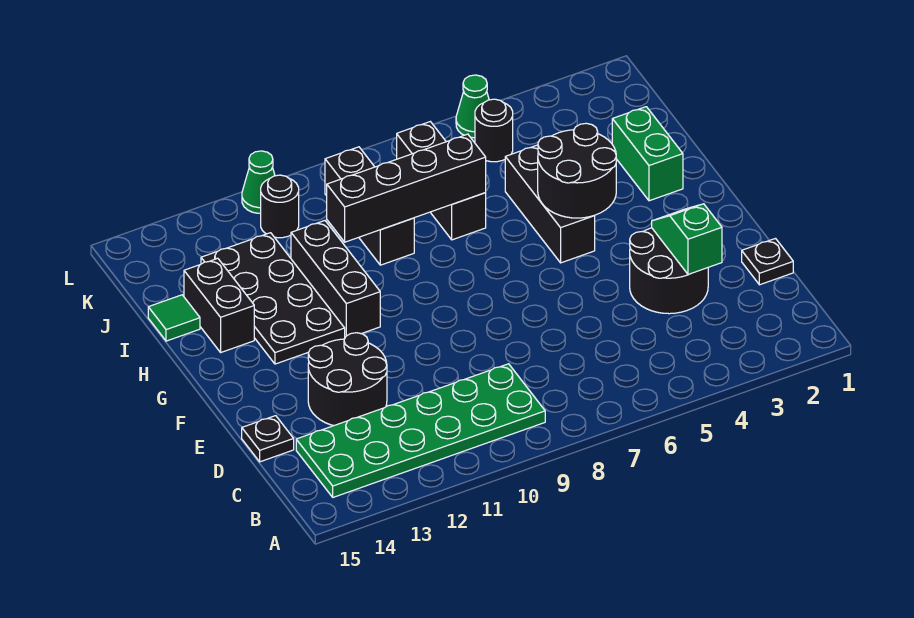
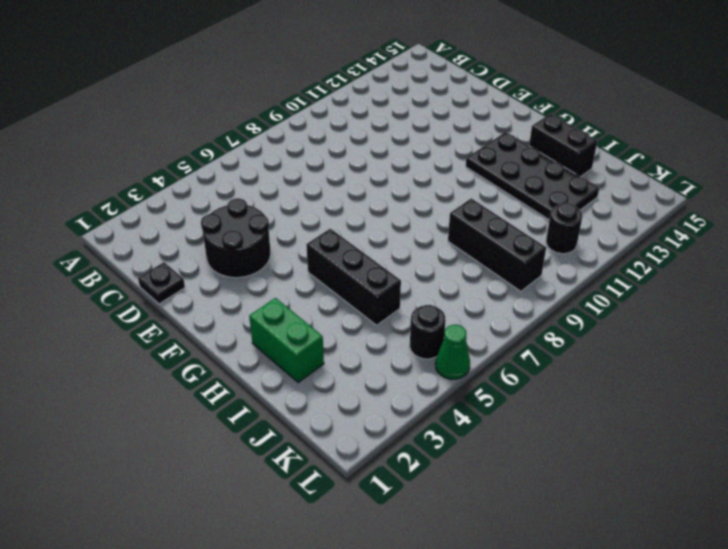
none -> green 2x6 plate [296,364,545,497]
none -> black 2x2 round brick [308,333,387,426]
none -> black 1x1 plate [242,416,294,462]

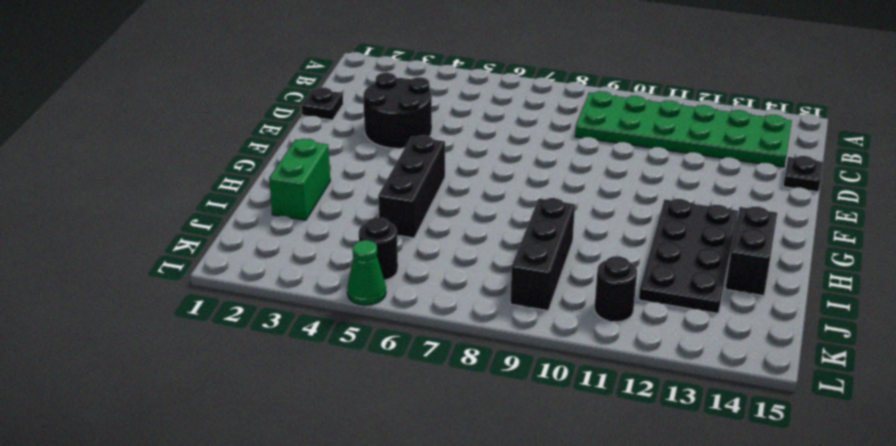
none -> black 2x2 round brick [308,333,387,426]
none -> black 1x3 brick [291,221,380,337]
none -> black 1x3 brick [397,122,486,240]

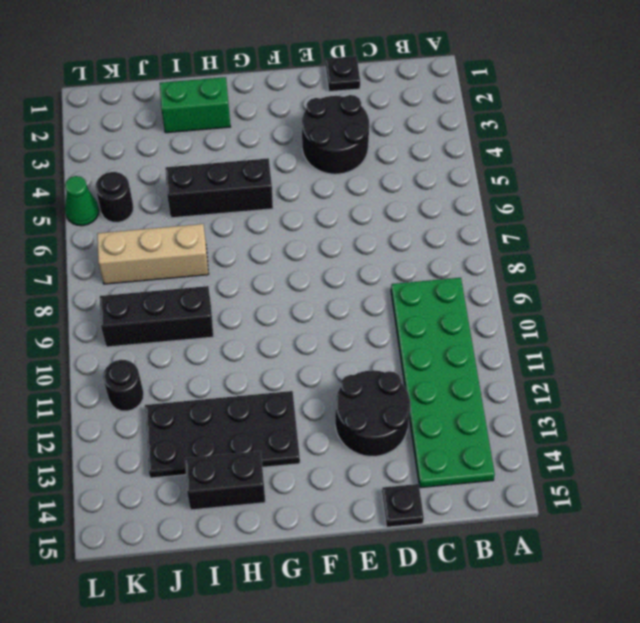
tan 1x3 brick [97,224,208,284] -> black 1x3 brick [397,122,486,240]
none -> black 1x3 brick [291,221,380,337]
none -> green 1x1 tile [148,295,200,341]
none -> green 1x1 cone [242,151,275,213]

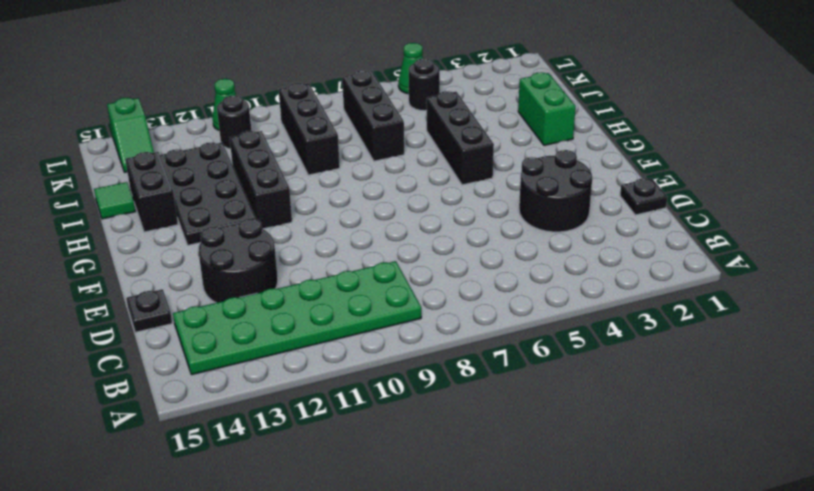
green 1x2 slope [107,98,154,172] -> green 1x2 slope turned to [652,204,722,275]
none -> black 2x2 round brick [538,123,616,218]
none -> black 1x4 brick [327,134,486,242]

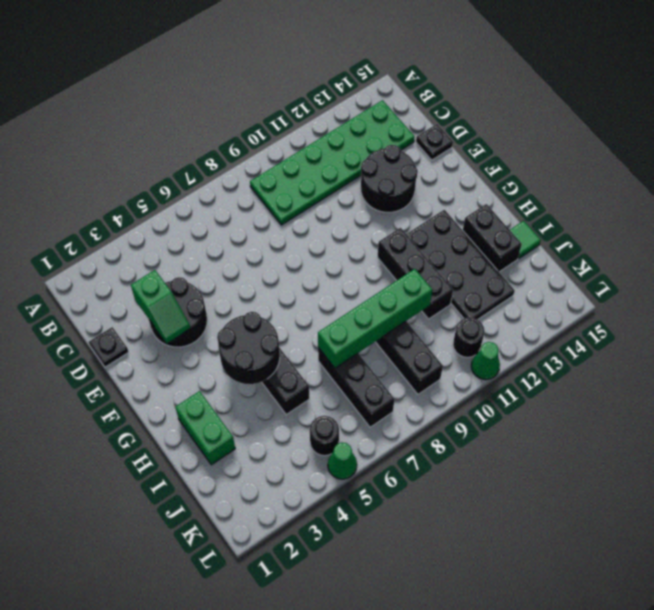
green 1x4 brick [318,269,432,368] -> black 1x4 brick [327,134,486,242]

